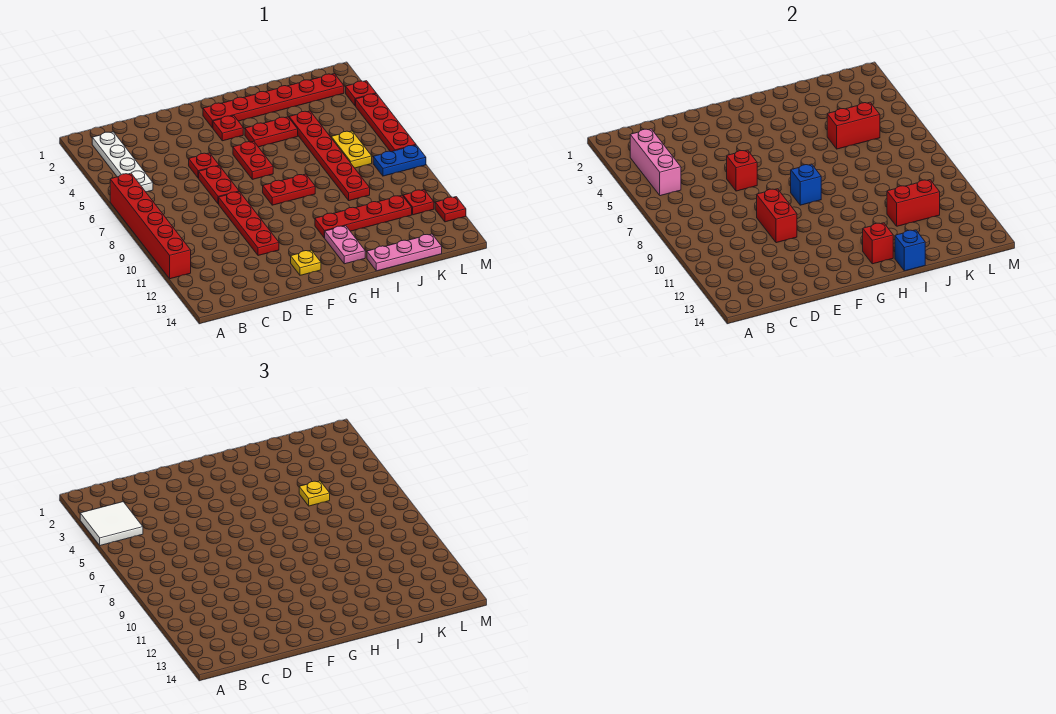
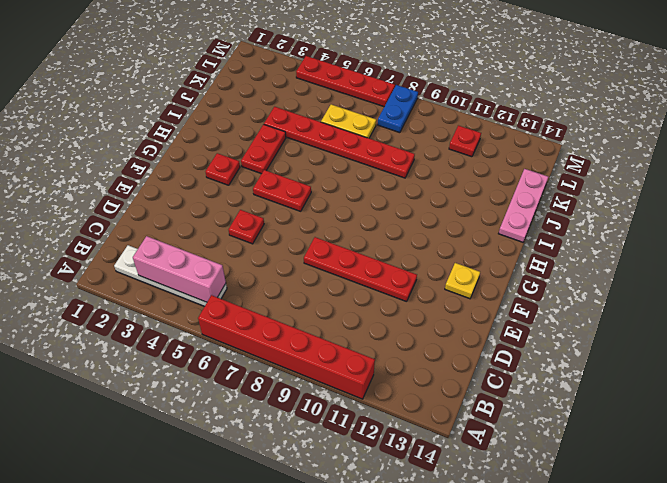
none -> red 1x2 plate [199,166,239,204]
none -> red 1x6 plate [203,74,344,128]
none -> red 1x2 plate [263,174,315,205]
none -> red 1x4 plate [315,195,412,238]

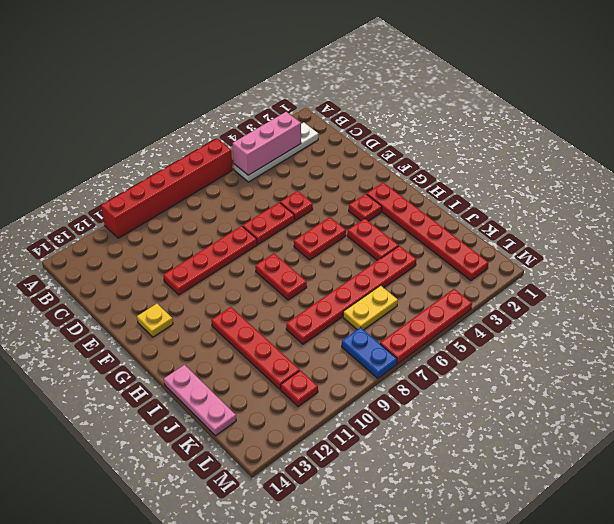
none -> pink 1x2 plate [325,226,365,264]
none -> red 1x1 plate [346,81,376,106]
none -> red 1x1 plate [435,197,466,222]
none -> red 1x1 brick [727,150,757,191]

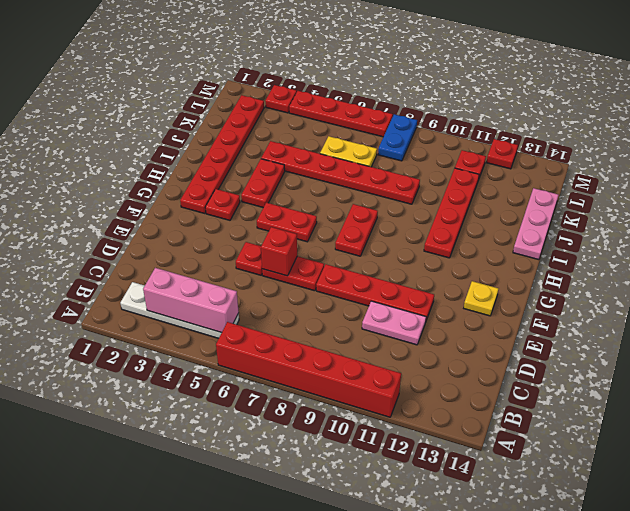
pink 1x2 plate [362,301,426,345] -> pink 1x2 plate moved to [325,226,365,264]
none -> red 1x2 brick [757,189,797,243]
none -> blue 1x1 brick [791,164,821,205]
none -> red 1x1 brick [863,223,893,264]
none -> blue 1x1 brick [895,230,925,271]

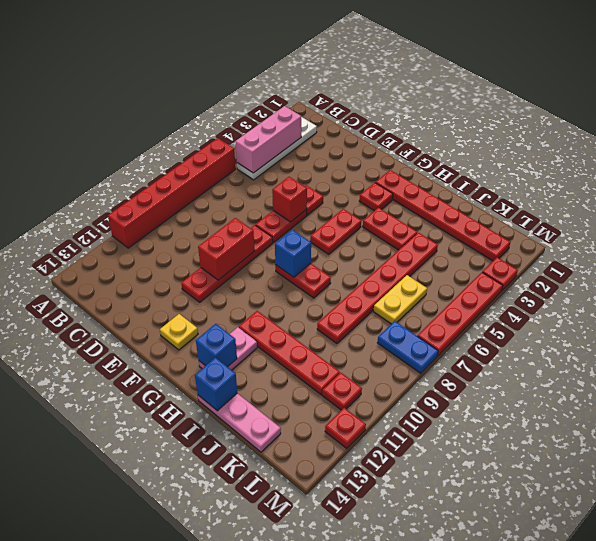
blue 1x1 brick [196,324,237,367] -> red 1x1 brick [863,223,893,264]
none -> red 1x2 brick [827,102,880,149]
none -> red 1x2 brick [887,180,940,226]
none -> white 2x2 tile [80,502,143,546]
none -> yellow 1x1 plate [299,481,330,506]

